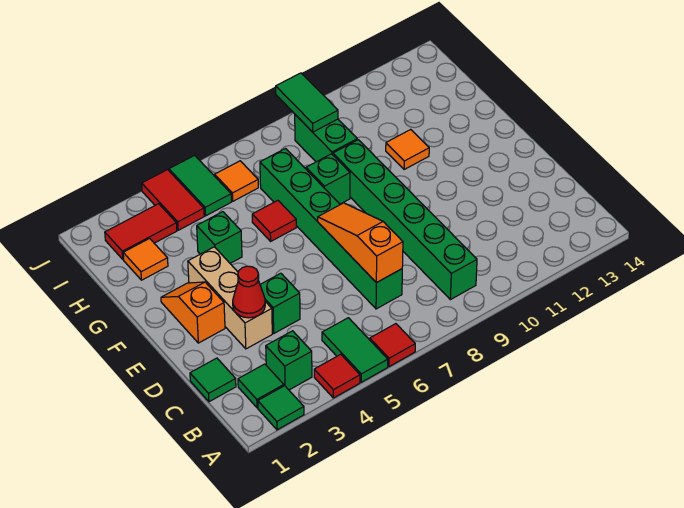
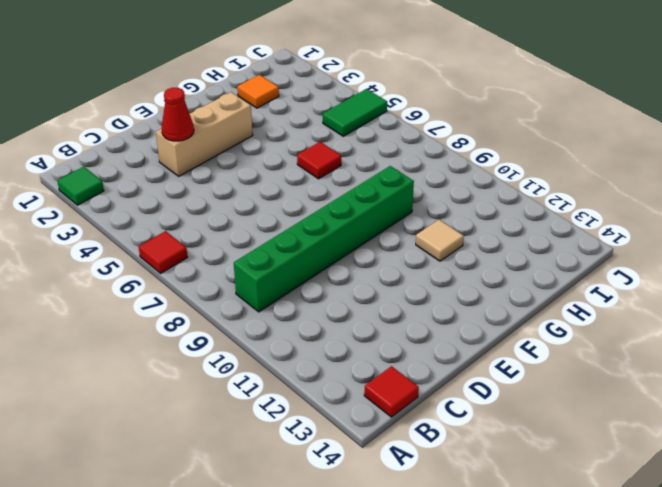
red 1x1 tile [364,366,419,417] -> red 1x1 tile moved to [314,354,360,398]
tan 1x1 tile [416,220,464,261] -> orange 1x1 tile [386,129,429,169]
none -> green 1x2 tile [322,318,388,382]
none -> green 1x1 tile [238,364,284,408]
none -> green 1x1 brick [266,331,312,390]

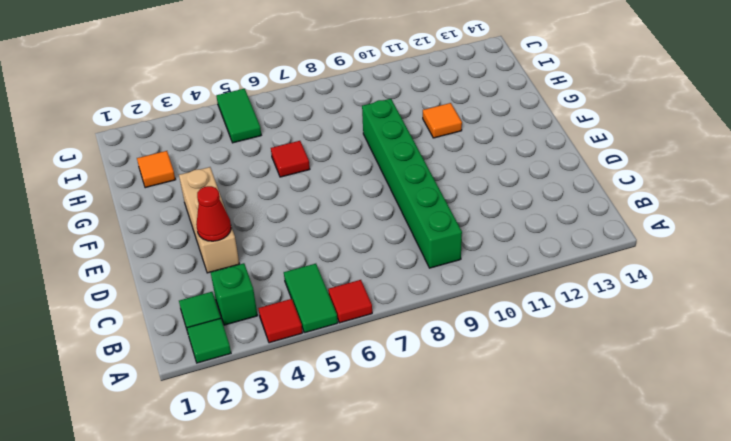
none -> green 1x1 tile [190,358,236,402]
none -> green 1x6 brick [260,149,402,309]
none -> green 1x1 brick [260,273,300,333]

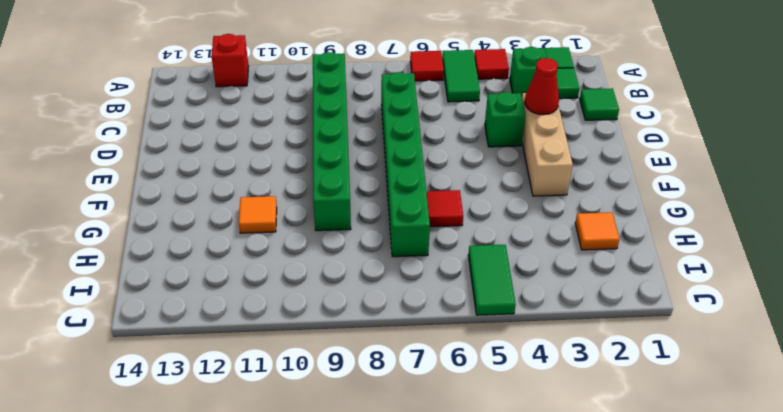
red 1x1 brick [211,34,249,87] -> none
none -> orange 1x2 slope [161,282,225,343]
none -> green 1x1 brick [197,212,242,263]
none -> green 1x1 brick [306,154,350,204]

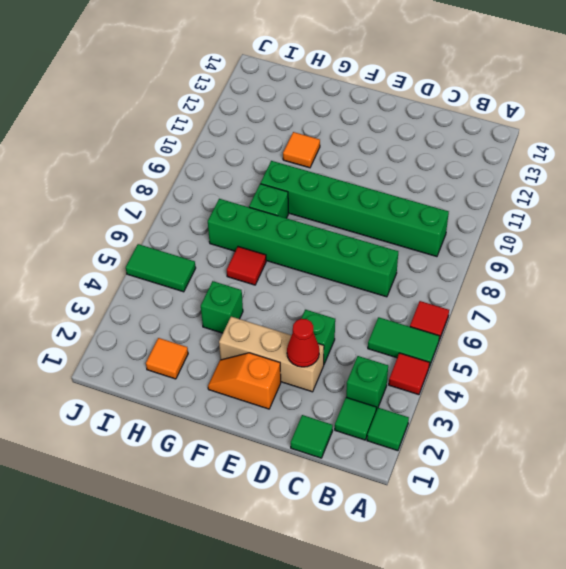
none -> green 1x2 brick [295,115,357,162]
none -> red 1x2 tile [105,204,177,260]
none -> red 1x2 tile [142,170,204,230]

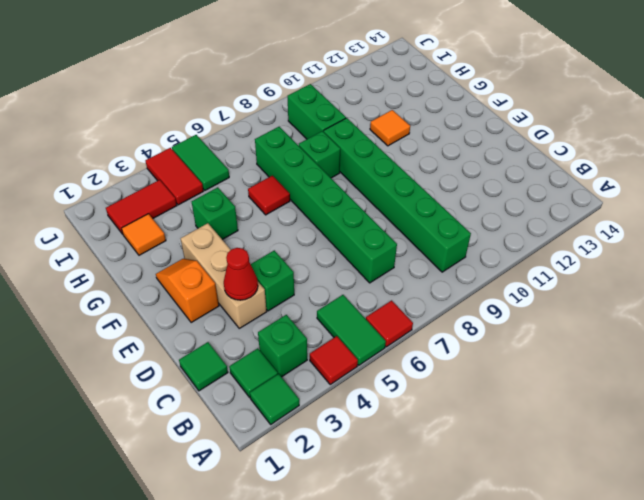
none -> orange 1x1 tile [215,161,258,201]
none -> orange 1x3 slope [318,203,403,283]
none -> green 1x2 tile [276,73,338,132]

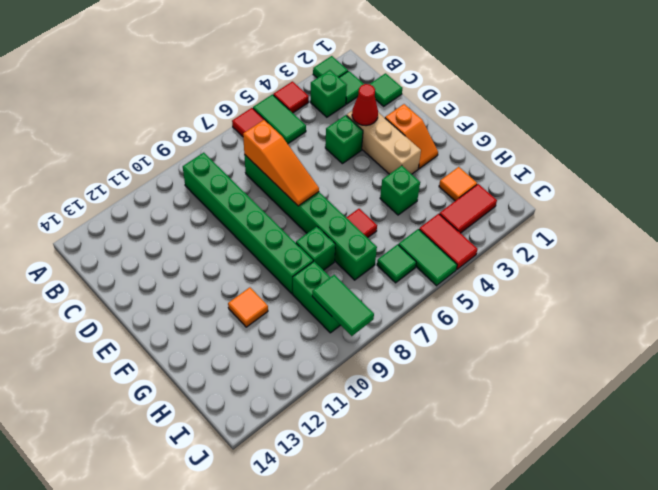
green 1x1 tile [377,244,416,283] -> orange 1x1 tile [215,161,258,201]

